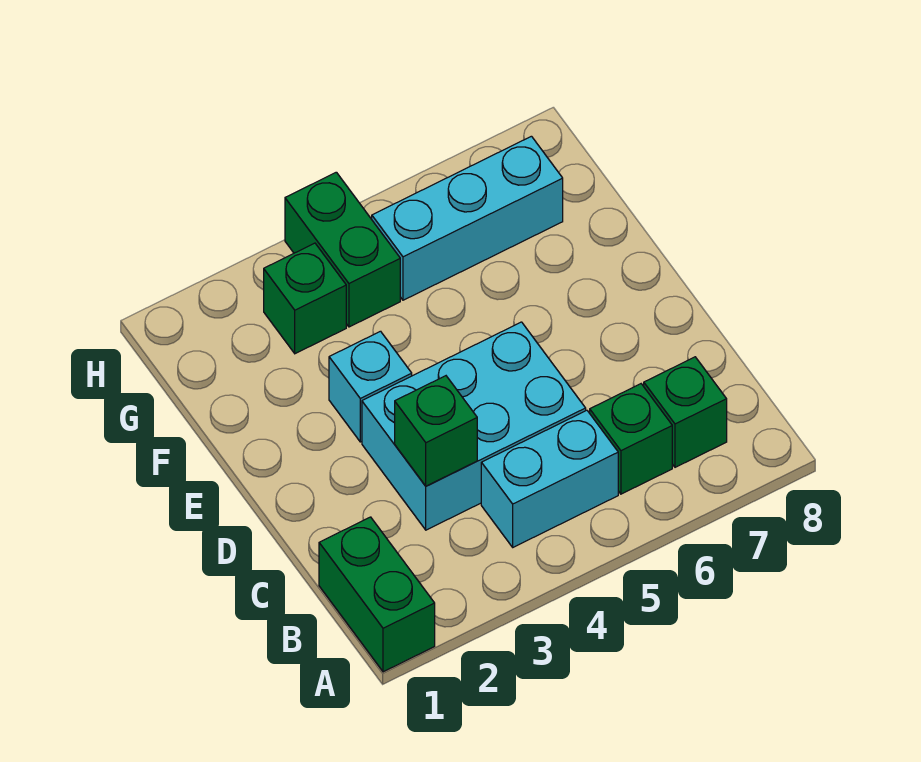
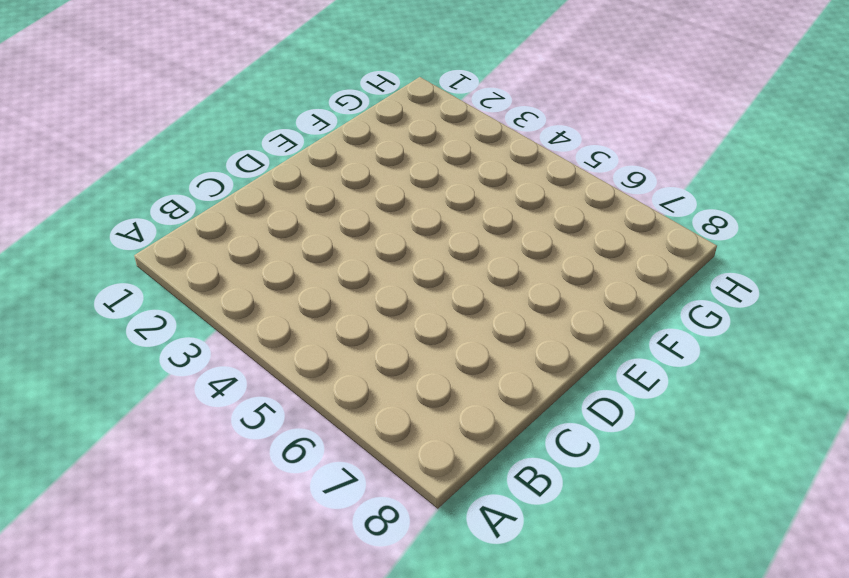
none -> green 1x2 brick [319,517,435,672]
none -> cyan 1x2 brick [481,410,618,547]

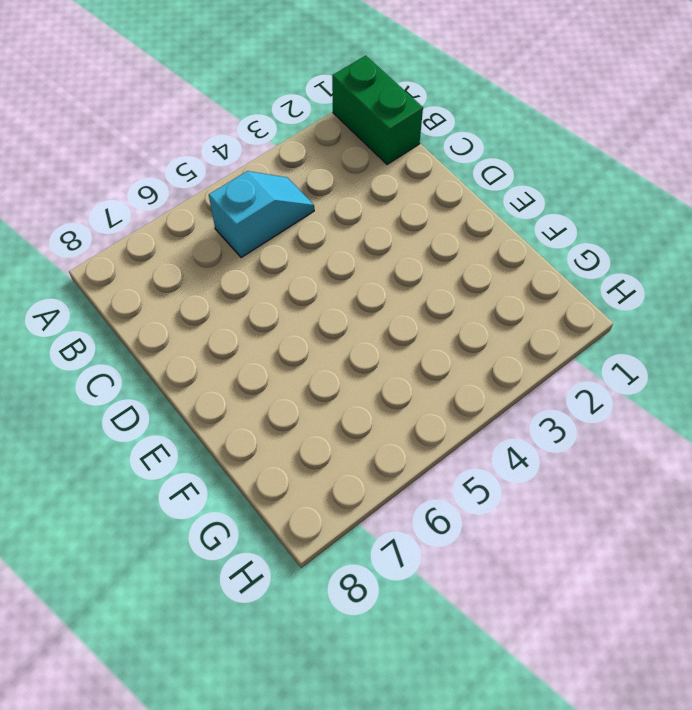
cyan 1x2 slope [209,171,314,258] -> cyan 1x2 brick [481,410,618,547]
none -> green 1x1 brick [590,384,672,494]
none -> green 1x1 brick [644,357,727,467]

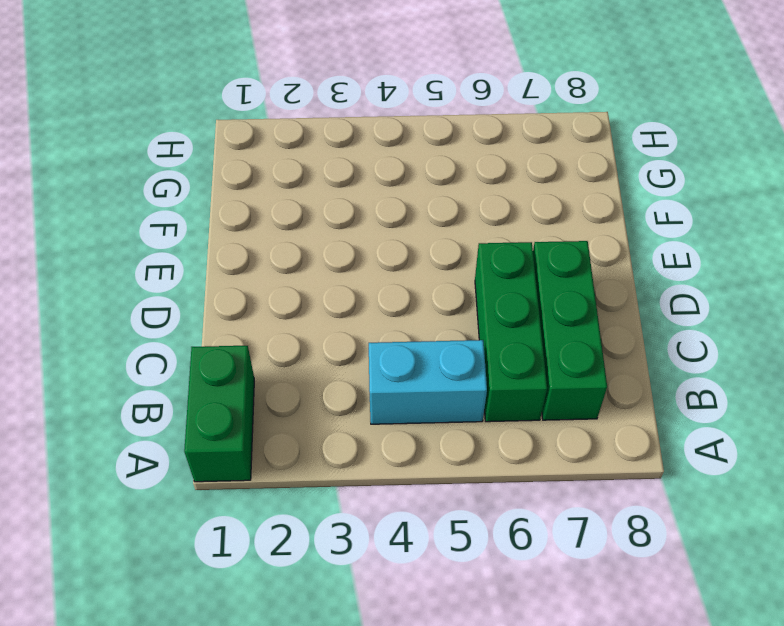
green 1x3 brick [475,242,547,422] -> green 1x1 brick [590,384,672,494]
green 1x3 brick [533,241,607,420] -> green 1x1 brick [644,357,727,467]
none -> cyan 2x3 brick [362,322,586,530]
none -> cyan 1x1 brick [329,331,412,442]

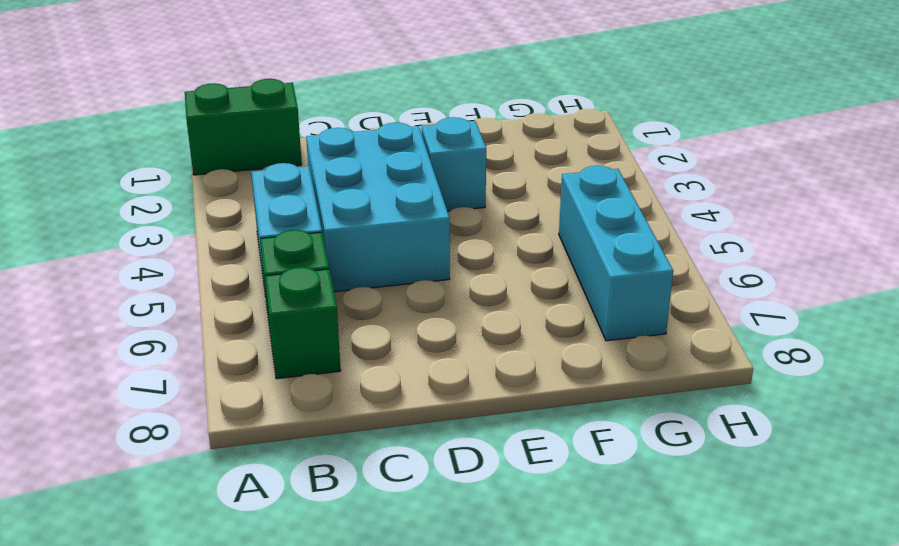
none -> green 1x1 brick [264,243,346,354]
none -> green 1x2 brick [285,172,400,327]

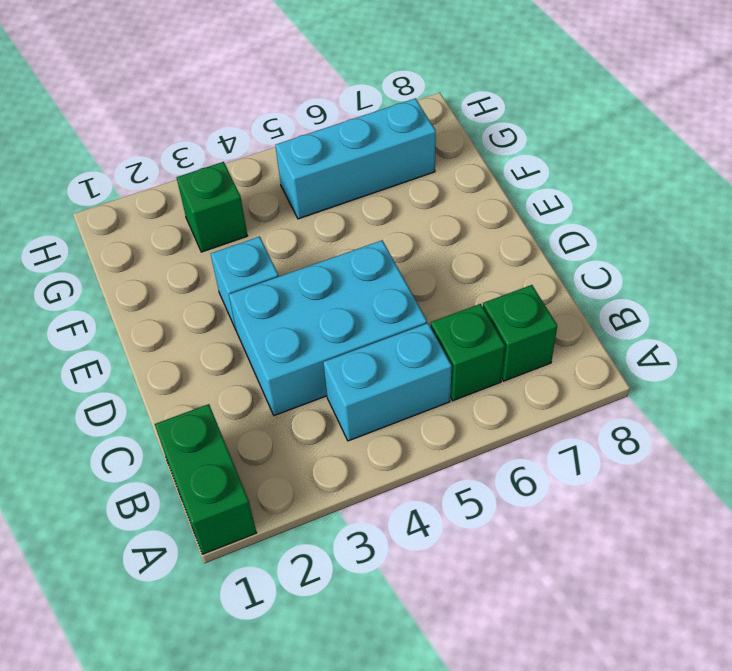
none -> green 1x2 brick [285,172,400,327]
none -> green 1x1 brick [395,376,477,486]

